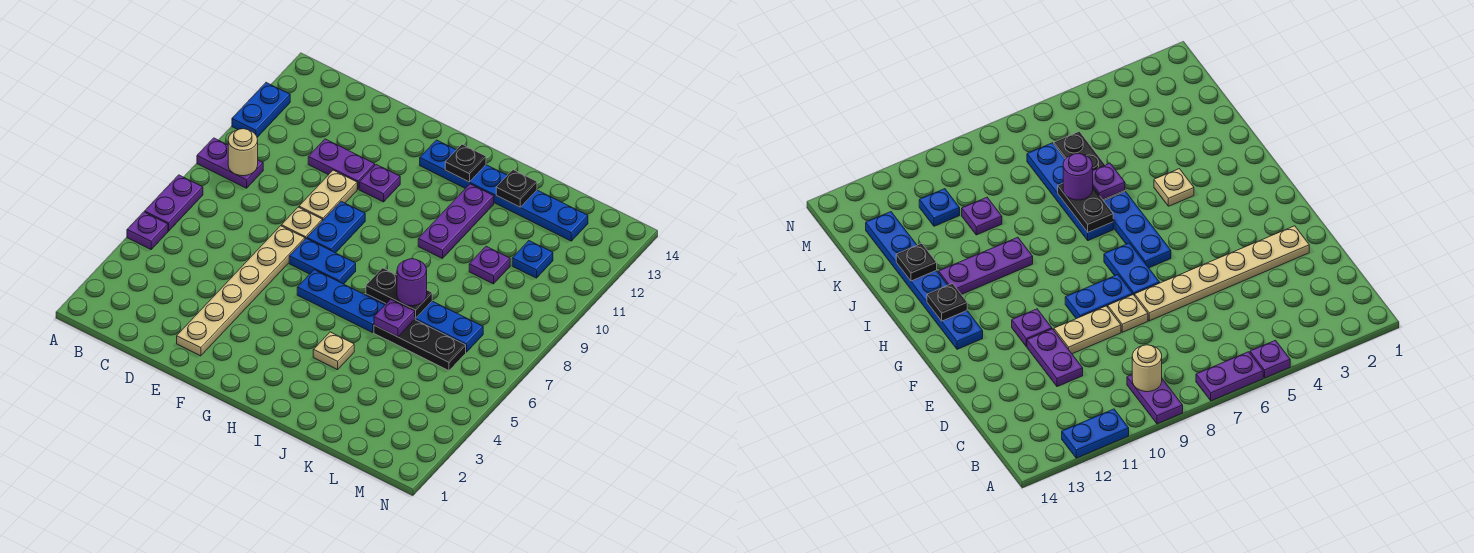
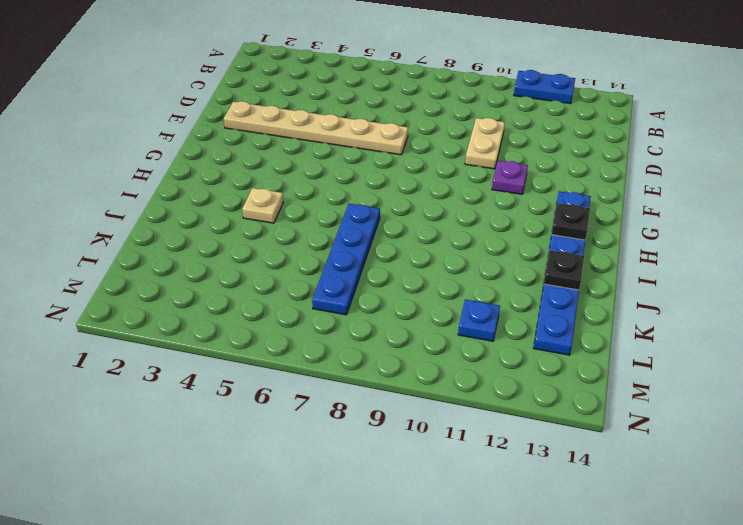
tan 1x2 plate [465,118,505,169] -> tan 1x2 plate turned to [299,170,357,221]
none -> purple 1x1 plate [127,212,168,249]
none -> purple 1x2 plate [145,175,203,231]
none -> purple 1x2 plate [197,138,263,188]

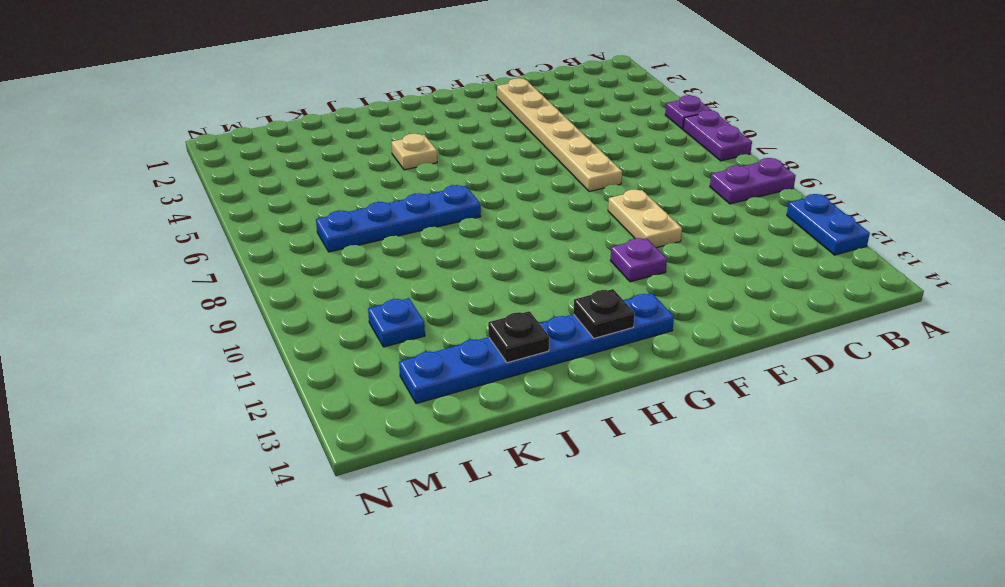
none -> purple 1x2 plate [308,139,375,189]
none -> tan 1x1 plate [281,207,322,239]
none -> blue 1x2 plate [289,238,356,284]

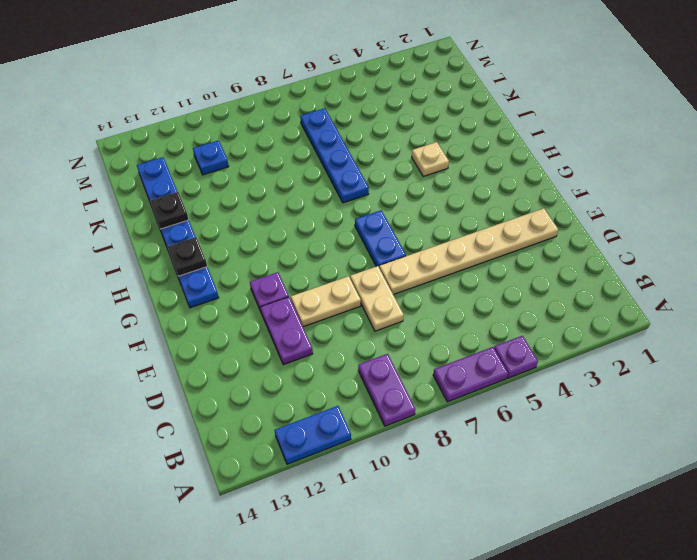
tan 1x2 plate [350,266,404,331] -> tan 1x1 plate [281,207,322,239]
none -> blue 1x2 plate [307,201,365,253]
none -> blue 1x3 plate [297,270,384,333]
none -> purple 1x3 plate [418,184,494,259]

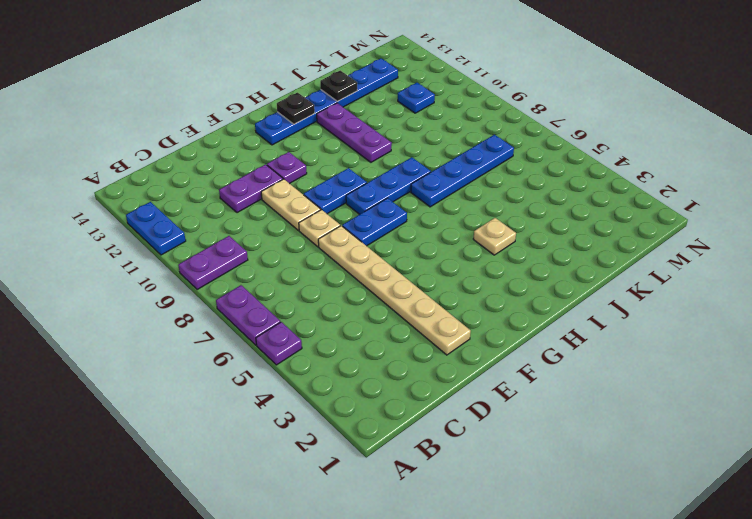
blue 1x2 plate [304,168,367,214] -> blue 1x2 plate turned to [307,201,365,253]
blue 1x3 plate [346,157,431,214] -> blue 1x3 plate moved to [297,270,384,333]
none -> black 1x3 plate [374,320,466,371]
none -> purple 1x1 plate [469,246,510,284]
none -> tan 1x1 round brick [228,129,258,176]

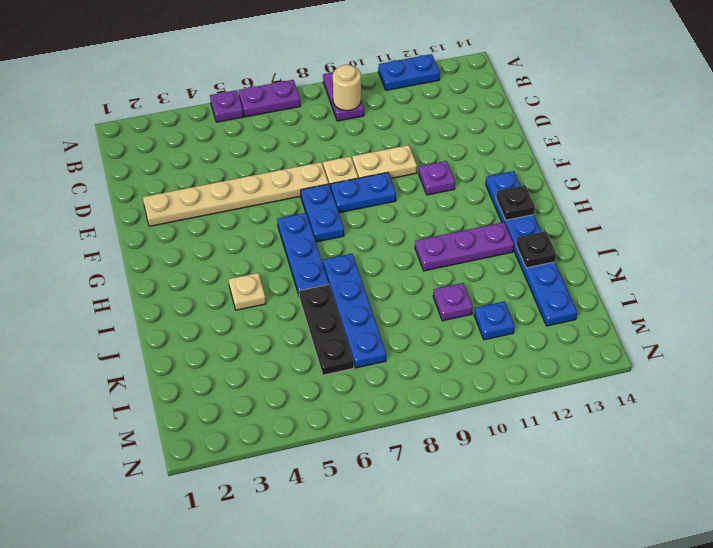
none -> purple 1x2 plate [308,139,375,189]
none -> black 1x2 plate [366,268,432,318]
none -> purple 1x1 plate [374,299,415,337]

